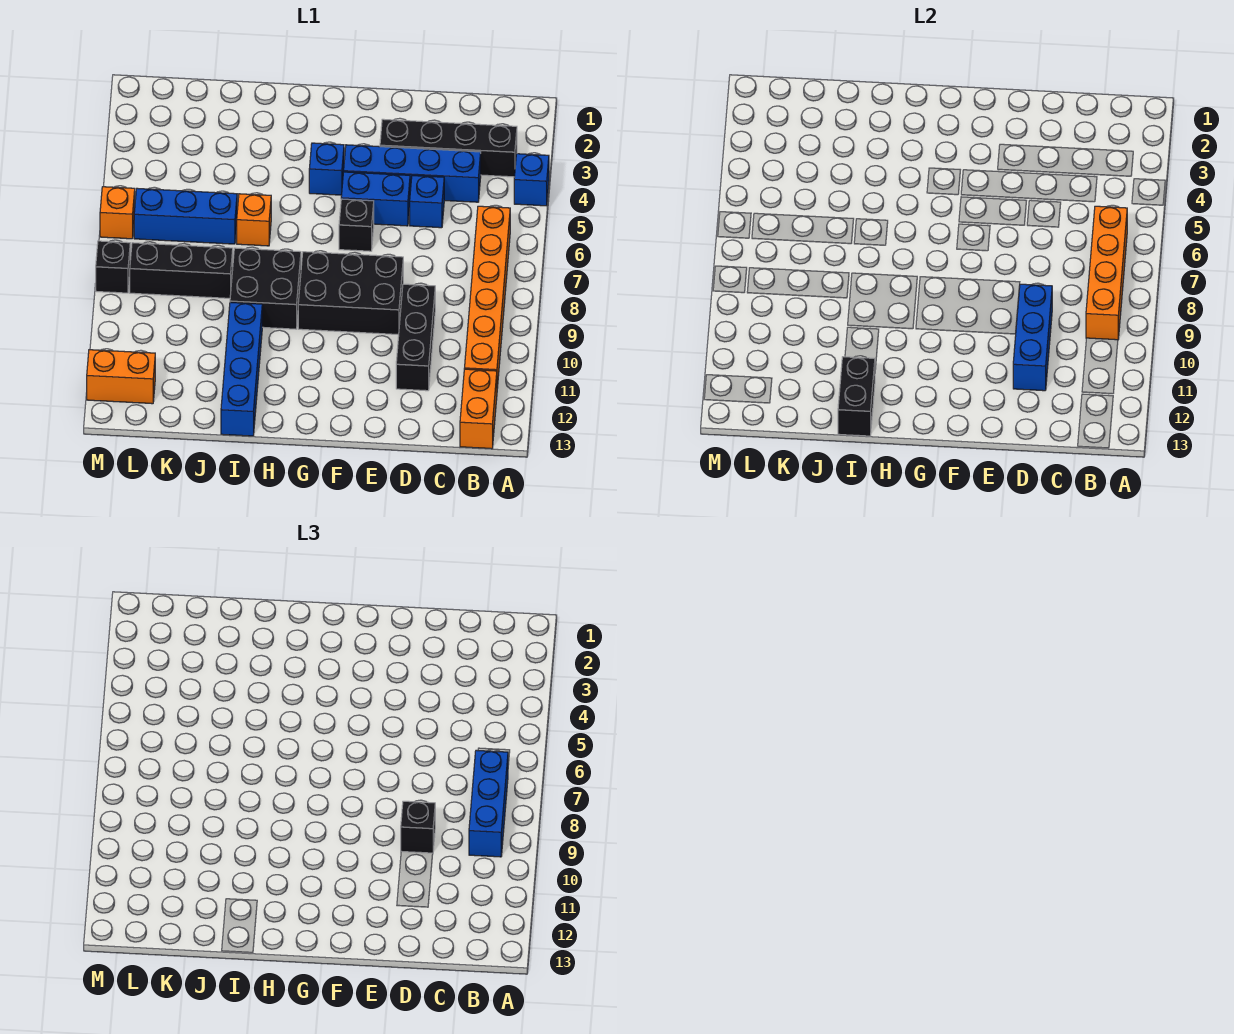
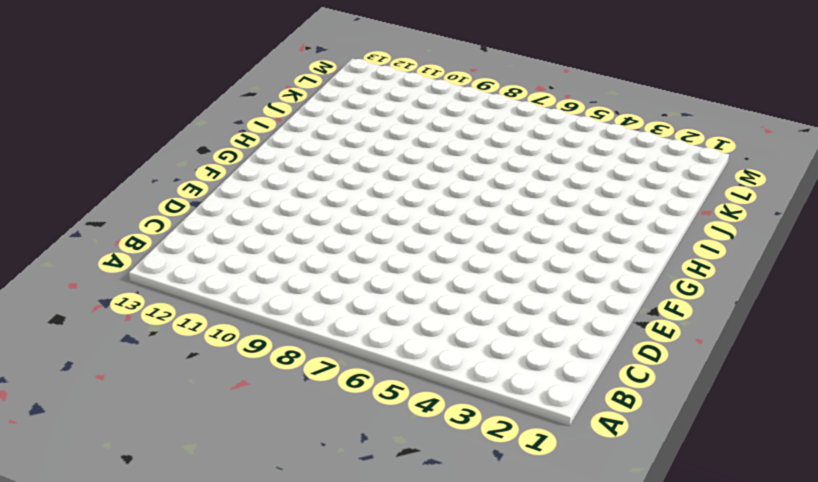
none -> blue 1x1 brick [514,154,549,206]
none -> black 1x4 brick [380,119,517,177]
none -> orange 1x6 brick [464,206,510,388]

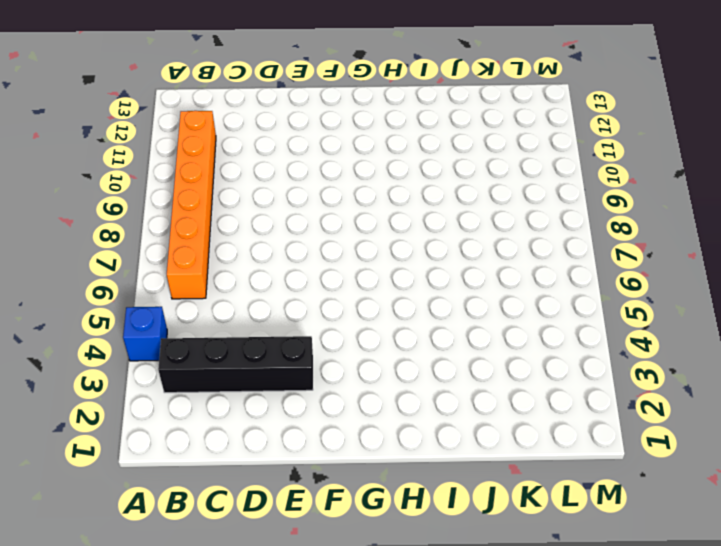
none -> orange 1x2 brick [460,369,497,449]
none -> blue 1x4 brick [344,145,481,202]
none -> blue 1x1 brick [410,176,444,228]

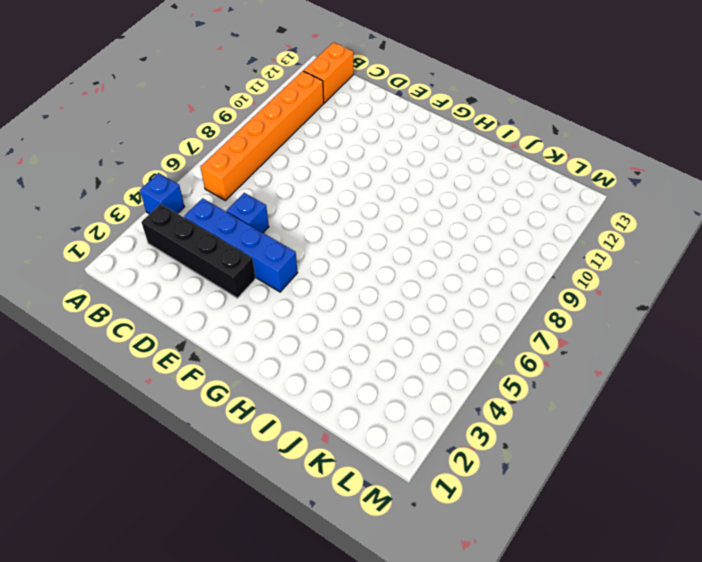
none -> black 1x3 brick [396,284,435,391]
none -> blue 1x2 brick [341,172,410,226]
none -> black 2x3 brick [298,252,403,335]

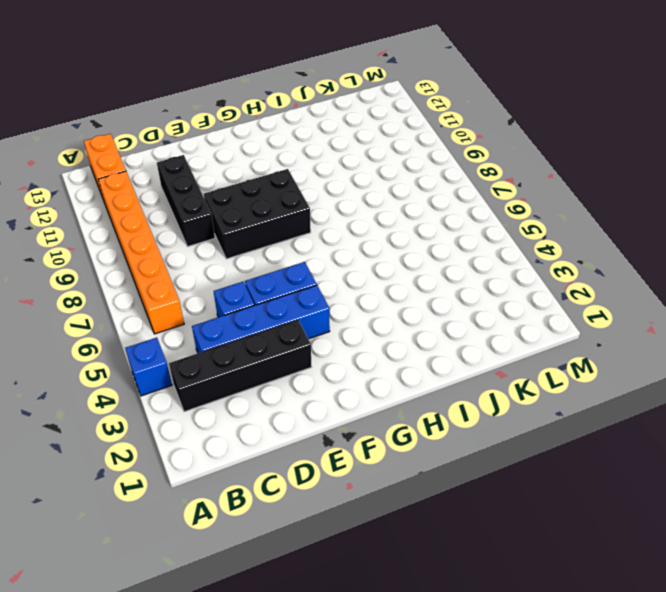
none -> black 1x1 brick [339,199,374,251]
none -> blue 1x1 brick [309,143,344,195]
none -> black 2x2 brick [230,248,301,329]

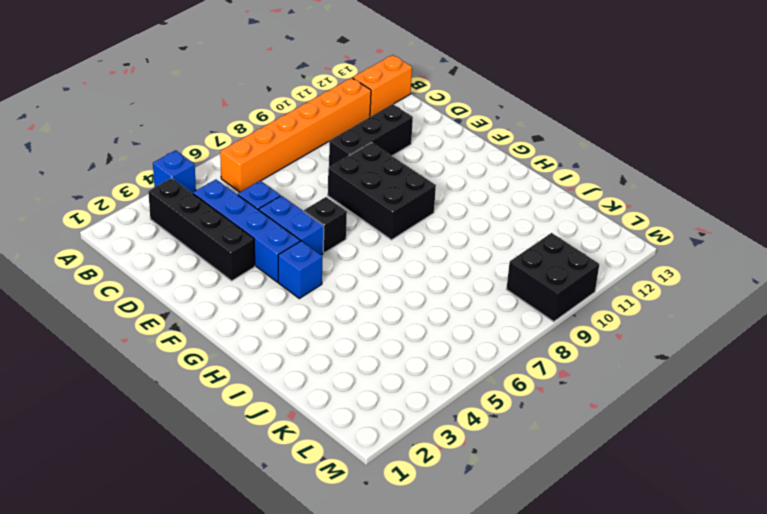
black 2x2 brick [506,233,599,322] -> black 2x2 brick moved to [230,248,301,329]
none -> orange 1x1 brick [237,194,271,246]
none -> blue 1x4 brick [221,302,262,436]
none -> blue 1x3 brick [134,188,237,244]

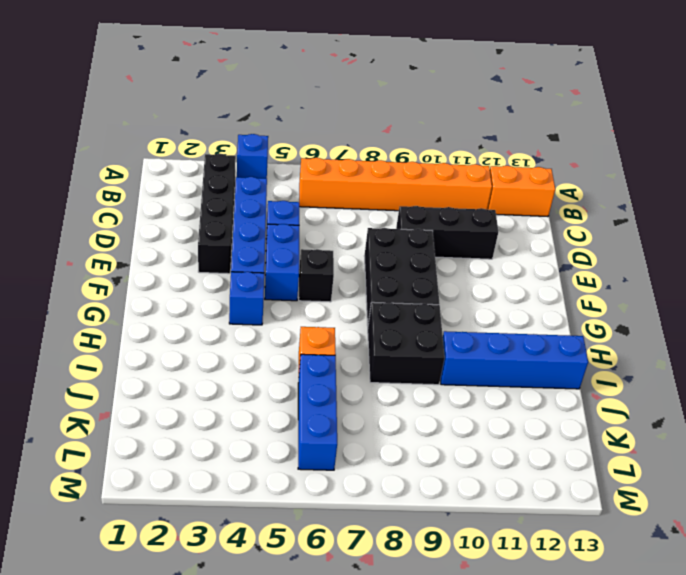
none -> black 1x3 brick [130,243,233,298]
none -> orange 1x2 brick [87,350,155,404]
none -> orange 1x1 brick [100,187,135,239]

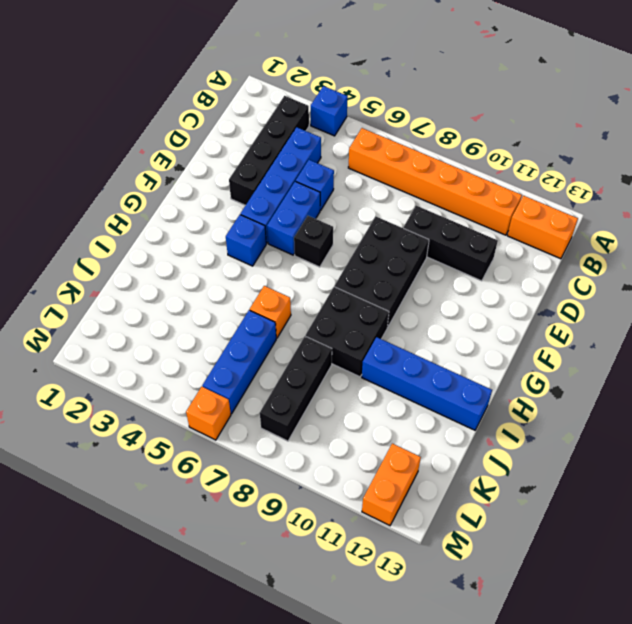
none -> black 1x1 brick [96,241,130,293]
none -> orange 1x4 brick [1086,206,1127,340]
none -> blue 1x3 brick [1013,284,1052,391]

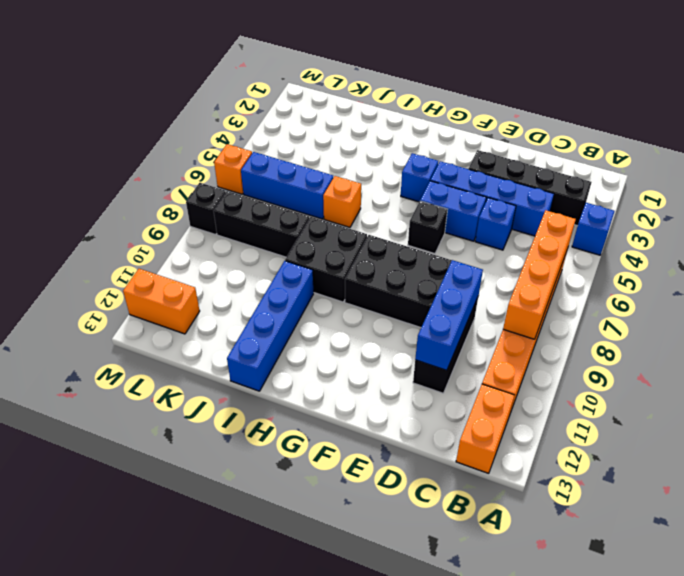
none -> black 1x2 brick [838,357,875,436]
none -> blue 1x3 brick [469,750,508,857]
none -> black 1x1 brick [401,801,435,853]

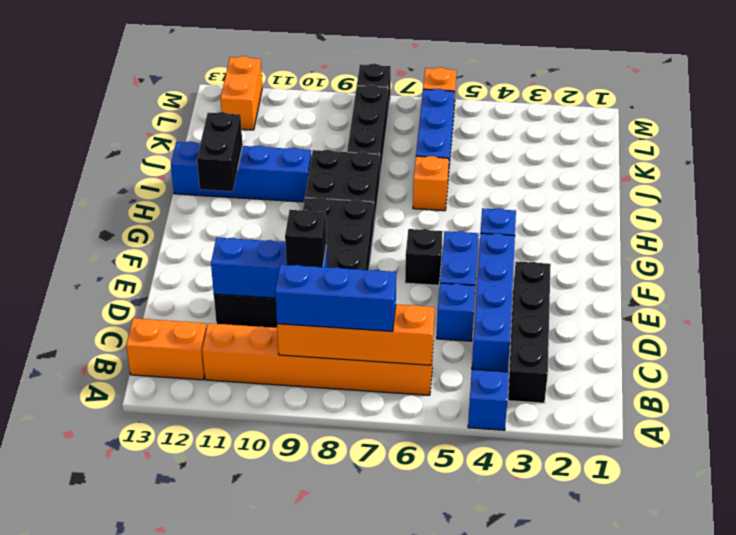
black 1x2 brick [197,112,243,192] -> black 1x2 brick turned to [838,357,875,436]

